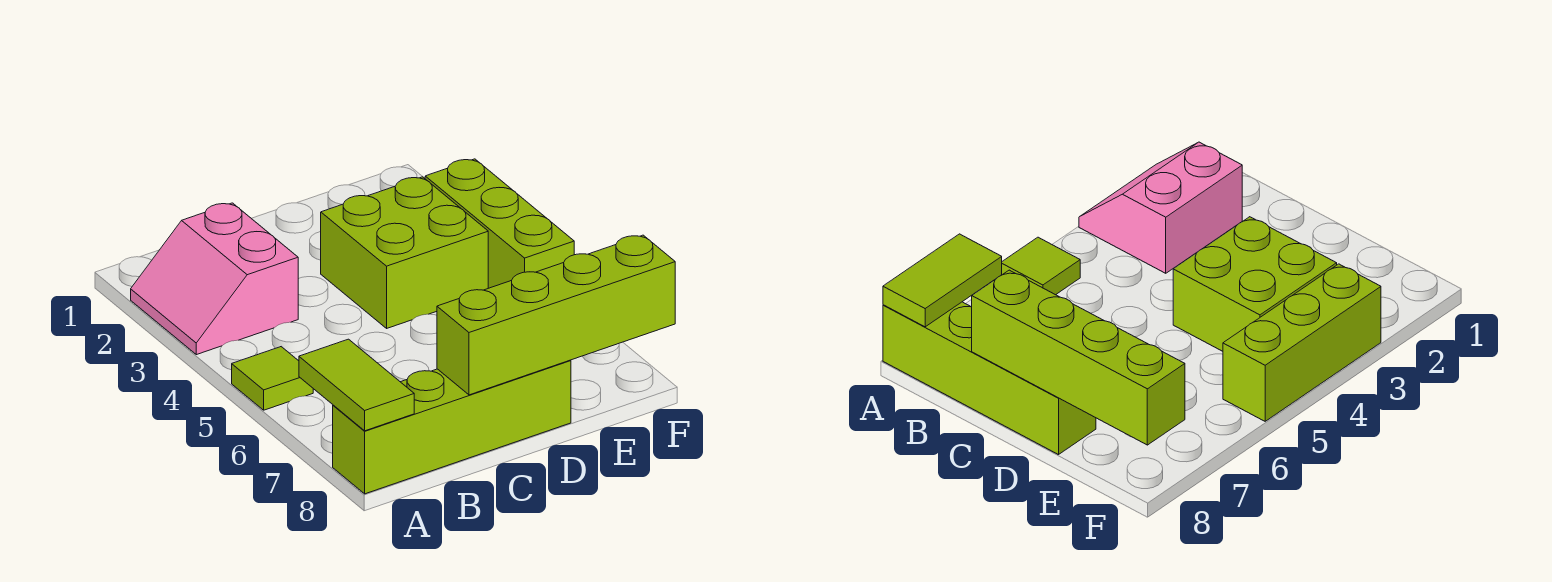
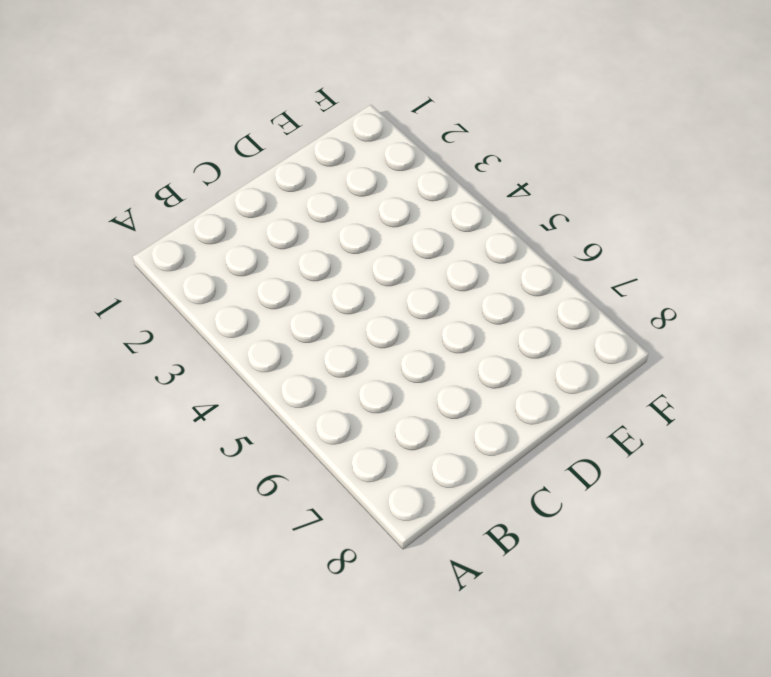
none -> pink 2x2 slope [131,203,298,355]
none -> lime 1x1 tile [232,347,313,410]

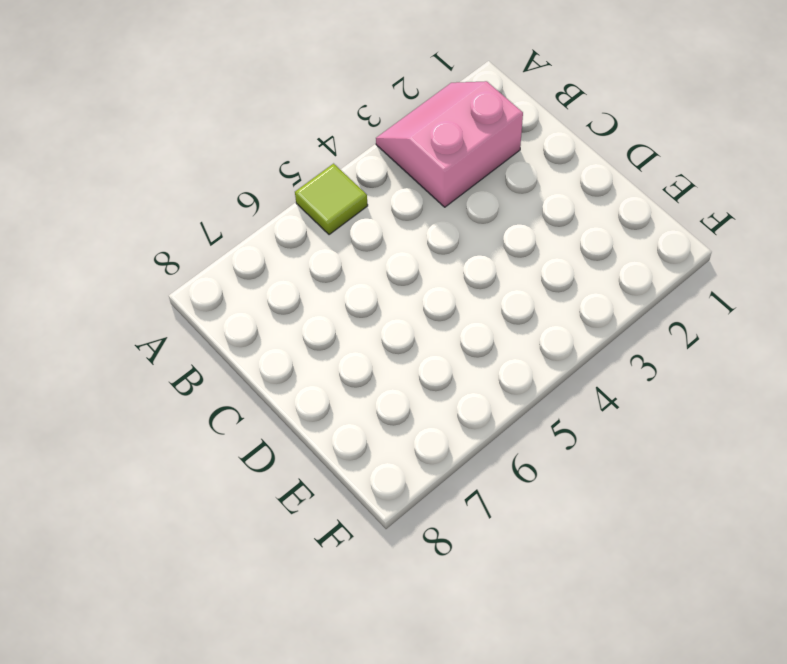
none -> lime 1x4 brick [333,360,571,494]
none -> lime 2x2 brick [321,177,488,328]

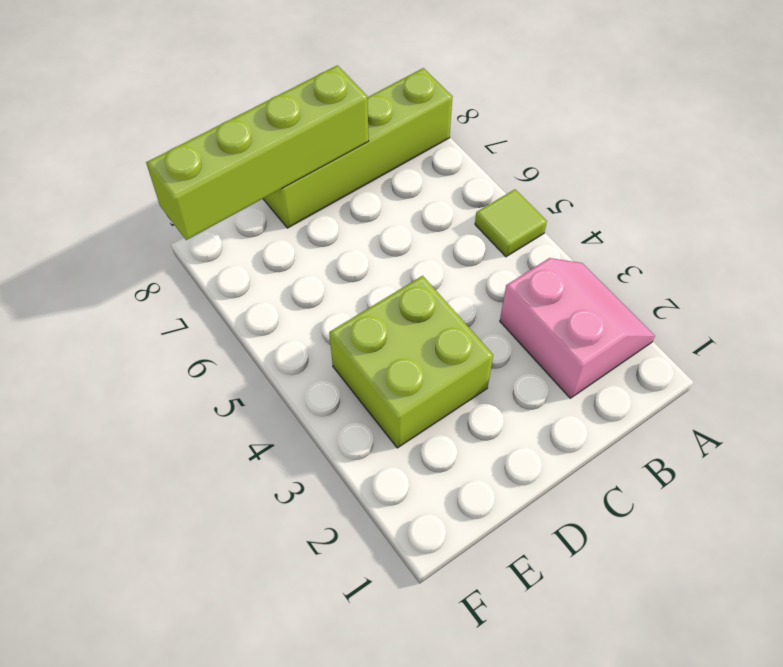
none -> lime 1x3 brick [425,159,574,288]
none -> lime 1x2 tile [299,339,414,431]

